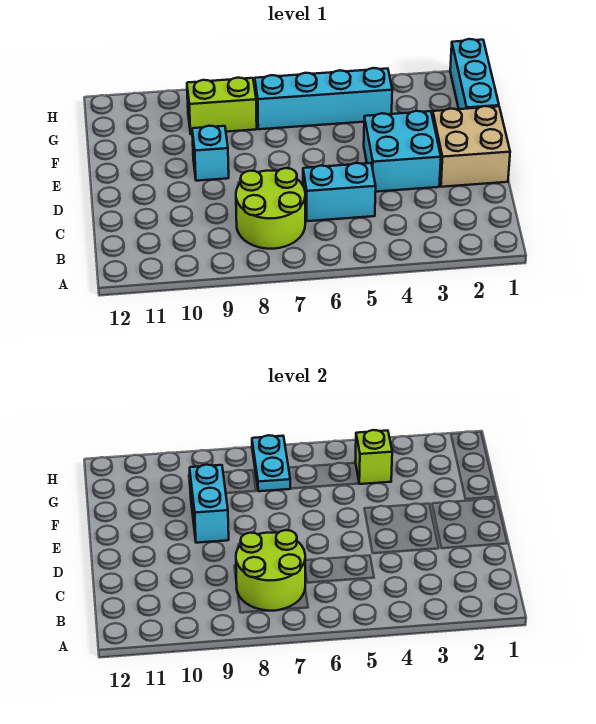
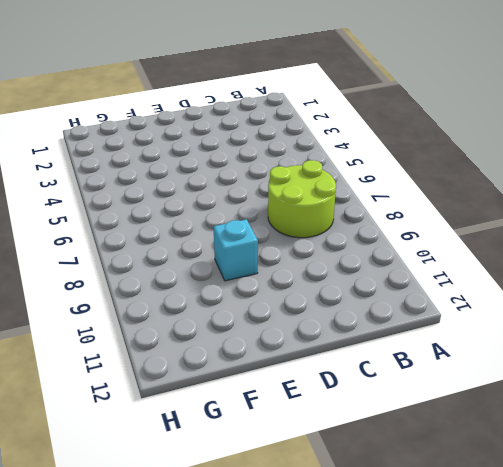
none -> cyan 1x2 brick [303,163,376,221]
none -> tan 2x2 brick [433,106,510,187]
none -> cyan 2x2 brick [364,111,441,192]

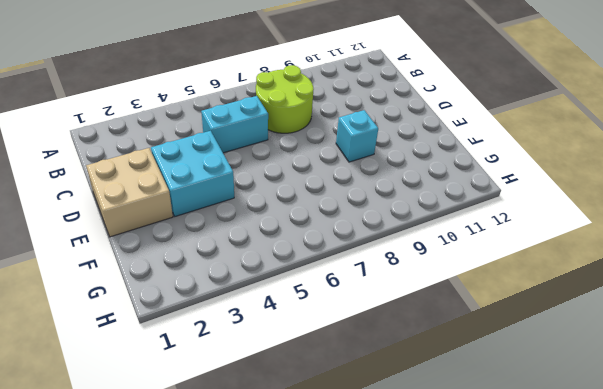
none -> cyan 1x3 brick [450,39,499,109]
none -> cyan 1x4 brick [255,68,392,129]
none -> lime 1x2 brick [187,78,257,134]

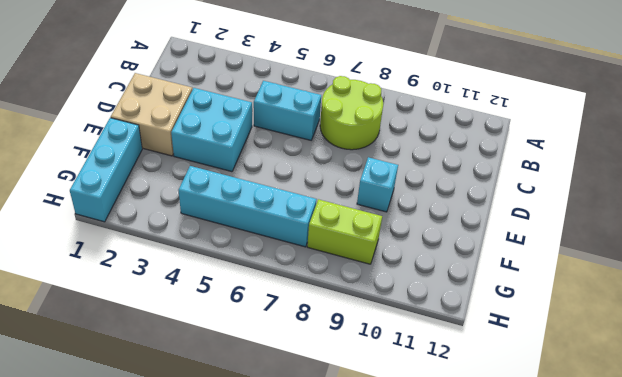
none -> lime 2x2 round brick [236,530,305,611]
none -> cyan 1x2 brick [190,465,229,543]
none -> lime 1x1 brick [355,430,392,484]

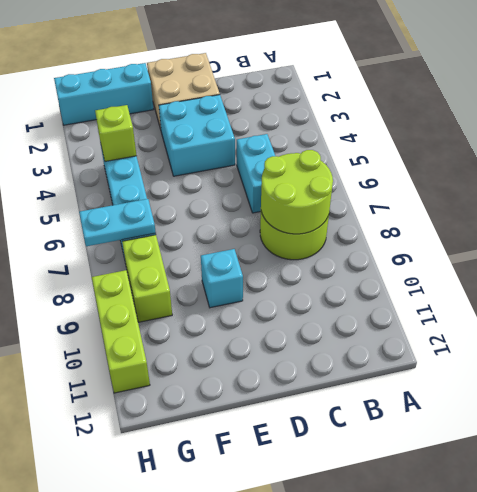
lime 1x3 brick [92,270,150,393] -> none
none -> cyan 1x2 brick [190,465,229,543]

